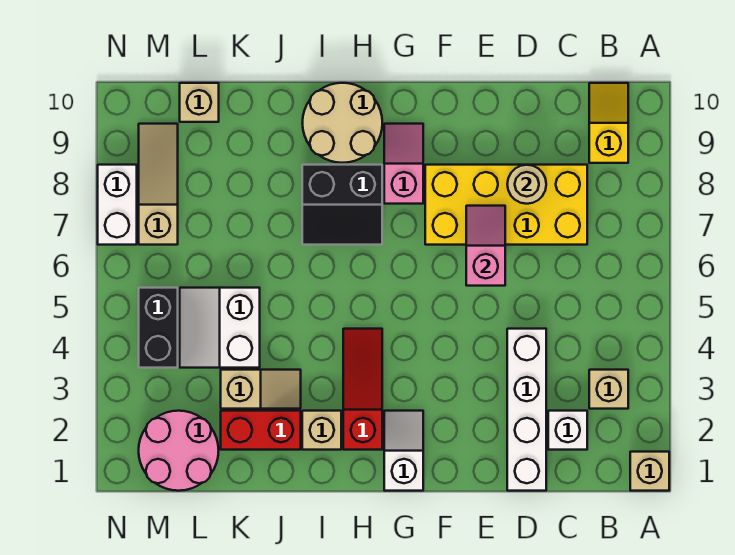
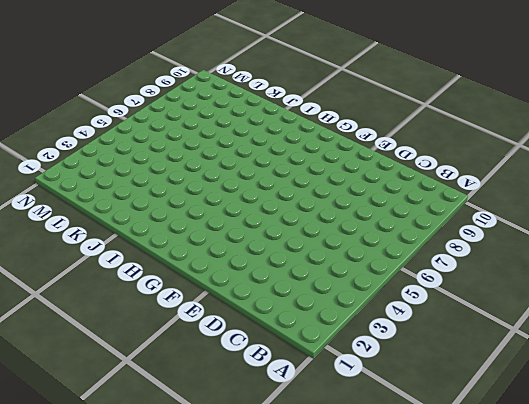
none -> tan 1x1 brick [630,452,669,491]
none -> tan 1x1 brick [589,370,628,409]
none -> yellow 1x2 slope [589,83,628,163]

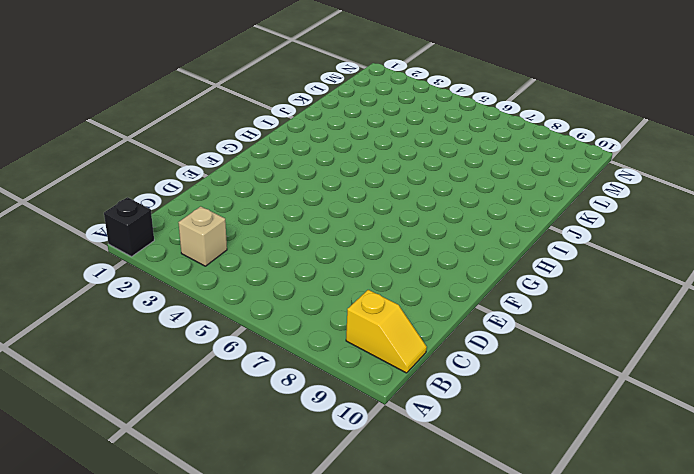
black 1x1 brick [104,197,154,257] -> tan 1x1 brick [630,452,669,491]
none -> white 1x1 brick [548,411,587,450]
none -> yellow 2x4 brick [425,165,587,245]
none -> white 1x4 brick [507,329,546,491]

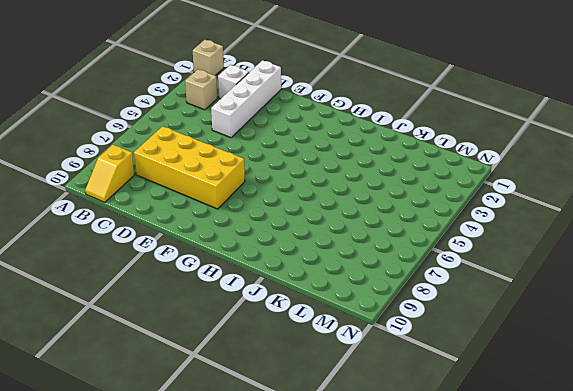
none -> white 1x2 slope [384,411,423,491]
none -> pink 1x2 slope [384,124,423,204]
none -> red 1x3 slope [343,329,382,450]

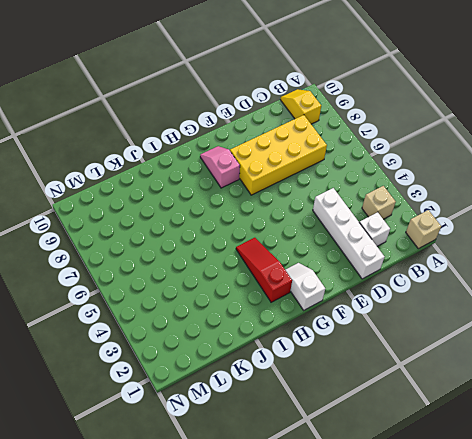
none -> black 2x2 slope [302,165,382,245]
none -> tan 2x2 round brick [303,83,382,163]
none -> tan 1x1 brick [302,411,341,450]

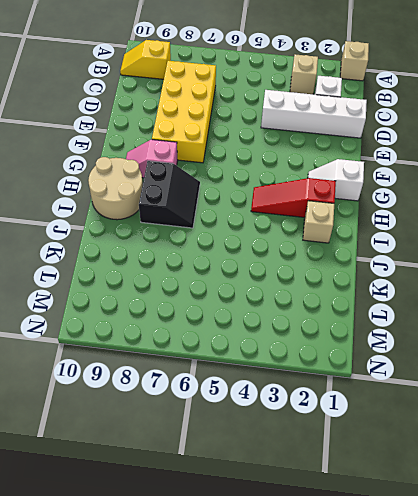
none -> red 1x2 brick [221,411,301,450]
none -> tan 1x2 slope [221,370,301,409]
none -> white 2x2 slope [180,288,260,368]

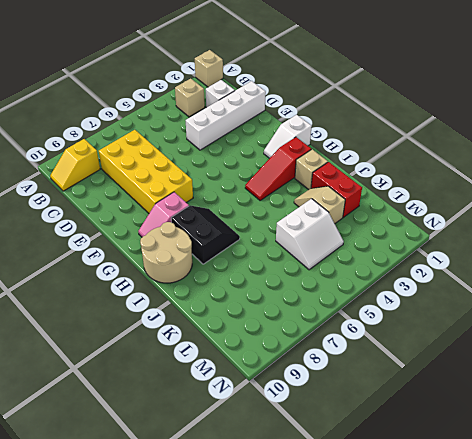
none -> pink 2x2 round brick [139,411,219,491]
none -> tan 1x1 brick [180,83,219,122]
none -> black 1x2 brick [139,288,178,368]

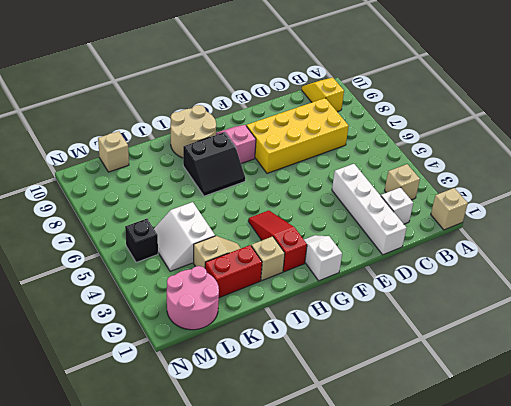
black 1x1 brick [125,219,158,262] -> black 1x2 brick [139,288,178,368]
none -> tan 1x3 slope [139,124,178,245]
none -> white 1x2 brick [98,165,137,245]
none -> tan 1x1 round brick [507,165,546,204]

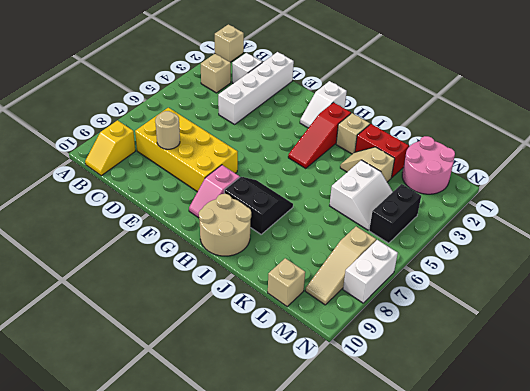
none -> pink 1x2 slope [466,206,505,286]

